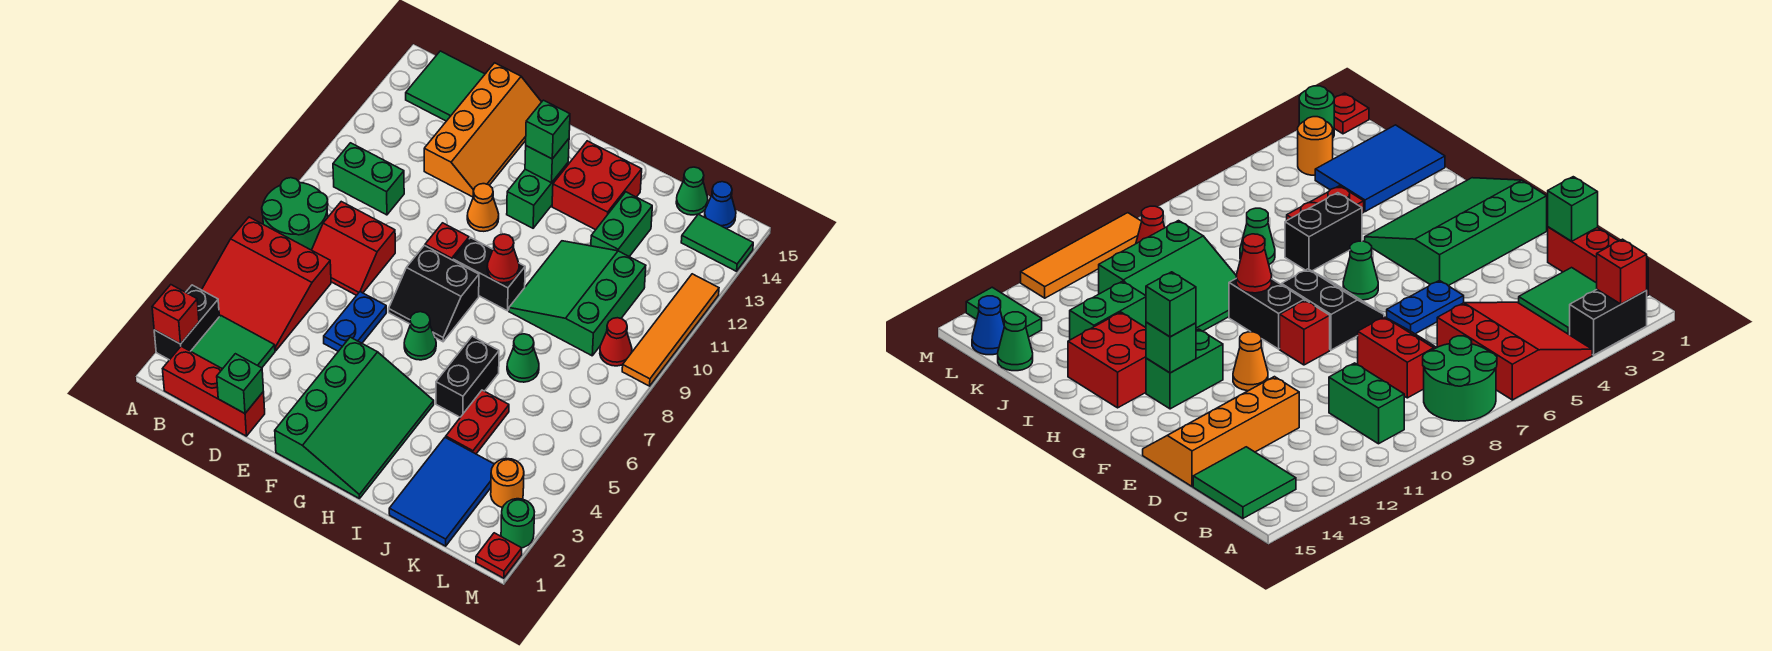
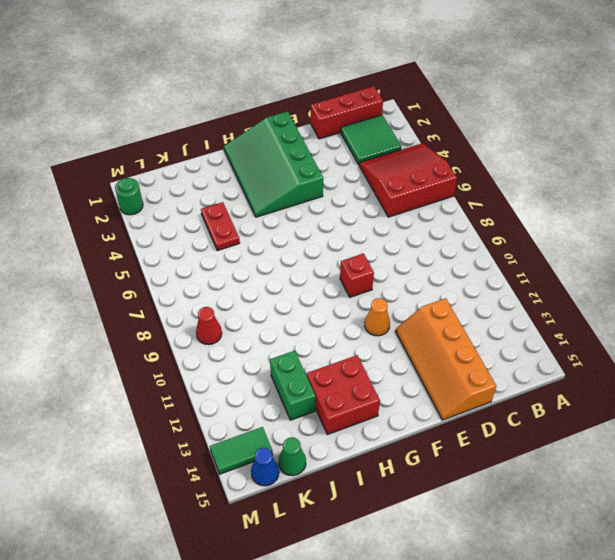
none -> black 1x2 brick [154,285,219,360]
none -> green 2x2 round brick [262,178,328,250]
none -> green 1x2 brick [333,143,404,215]
none -> green 2x2 tile [406,51,485,121]

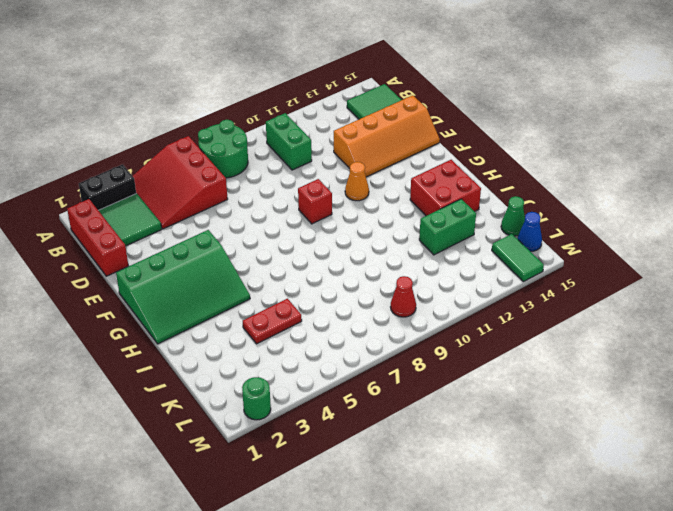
none -> red 2x2 slope [312,202,395,295]
none -> blue 1x2 plate [324,292,386,351]
none -> black 2x2 slope [389,245,479,342]
none -> green 1x1 cone [404,312,436,360]

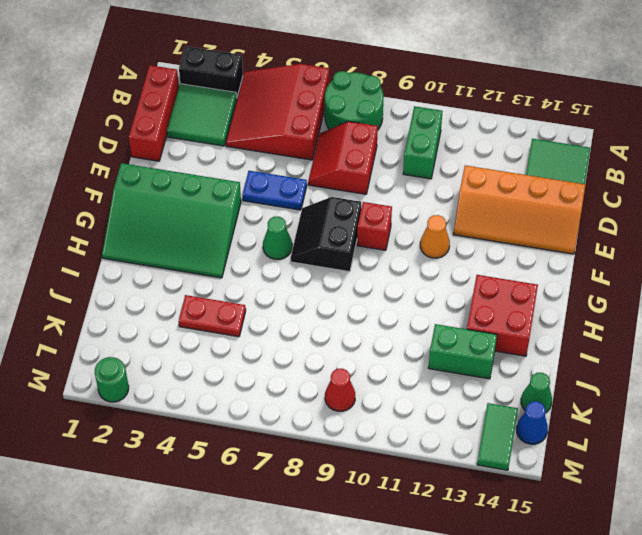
none -> black 1x2 brick [453,238,525,311]
none -> green 1x2 brick [507,163,568,228]
none -> black 1x2 brick [436,336,499,417]
none -> green 3x3 slope [509,241,646,356]

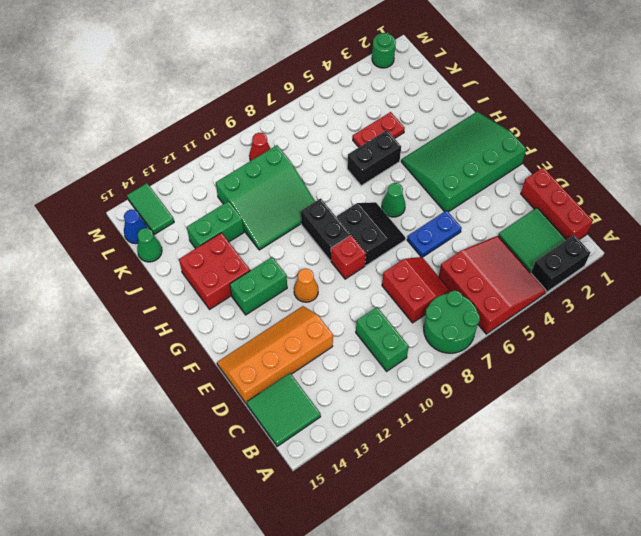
none -> blue 2x3 tile [389,437,494,546]
none -> green 1x1 cone [507,334,539,382]
none -> orange 1x1 round brick [491,459,524,508]
none -> red 1x1 plate [476,533,522,578]

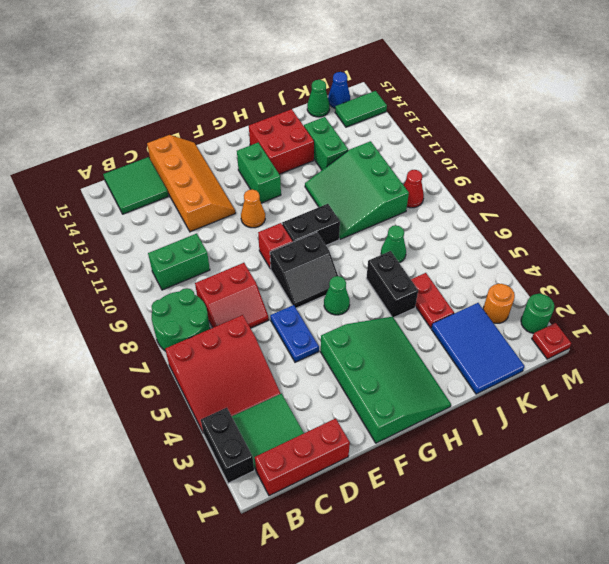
none -> orange 1x4 tile [622,274,719,386]
none -> red 1x1 brick [152,285,199,344]
none -> green 1x1 brick [217,354,263,413]
none -> green 1x1 brick [525,139,569,183]

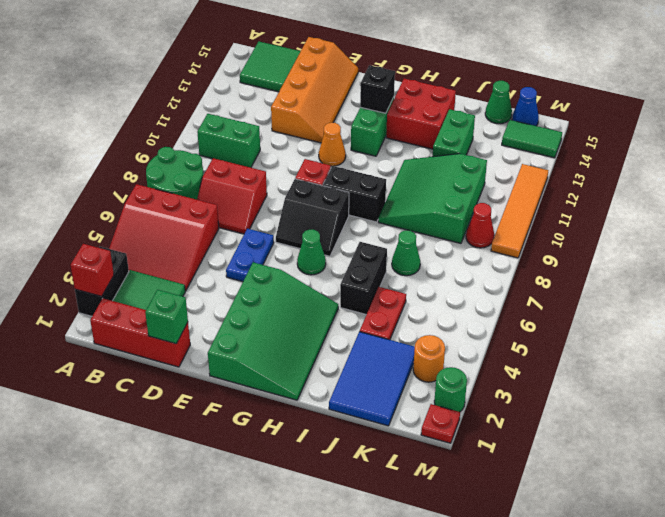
black 1x1 brick [360,65,395,113] -> green 1x1 brick [525,139,569,183]
none -> red 1x1 cone [487,234,519,283]
none -> green 1x1 brick [526,100,570,159]

